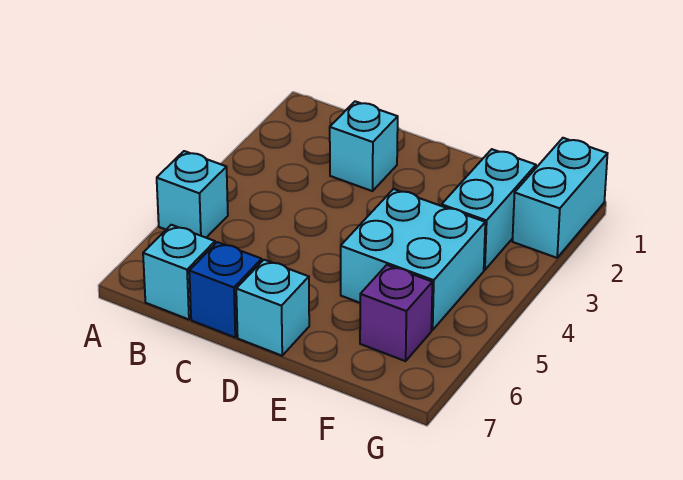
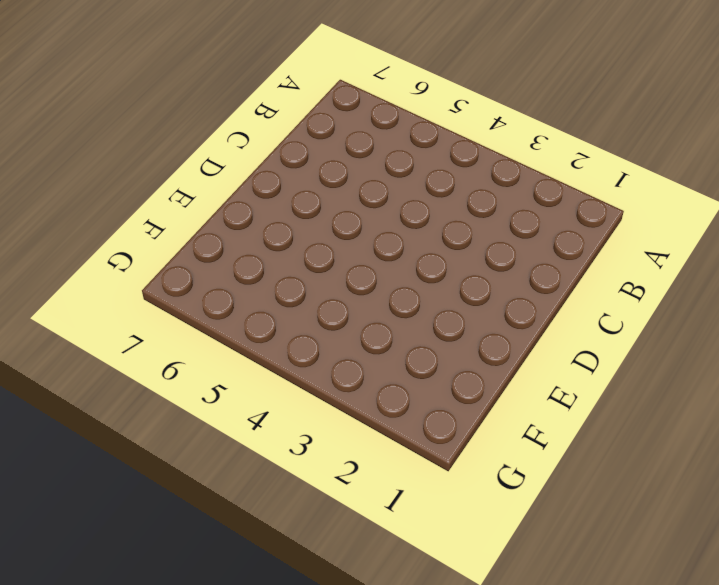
none -> cyan 1x1 brick [157,151,228,238]
none -> cyan 1x1 brick [143,225,215,319]

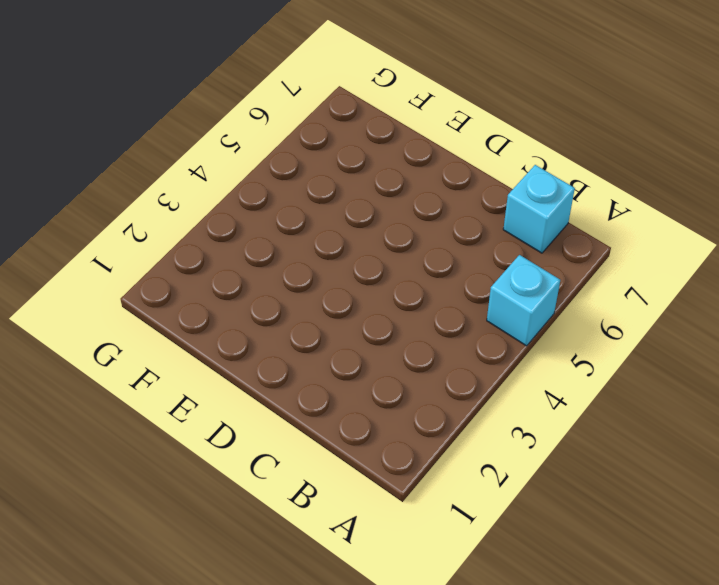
none -> cyan 1x1 brick [330,101,398,191]
none -> blue 1x1 brick [189,242,262,337]

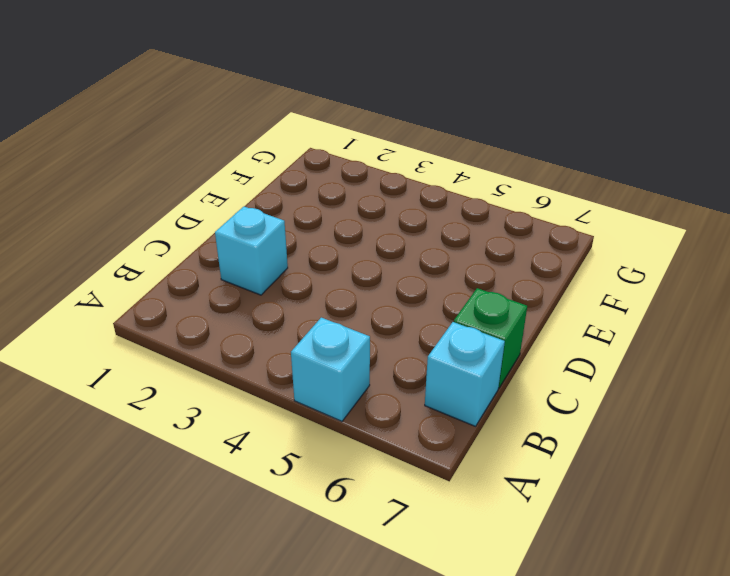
green 1x1 brick [454,288,527,388] -> blue 1x1 brick [189,242,262,337]
none -> cyan 1x1 brick [236,260,309,356]
none -> cyan 2x2 brick [341,189,485,330]

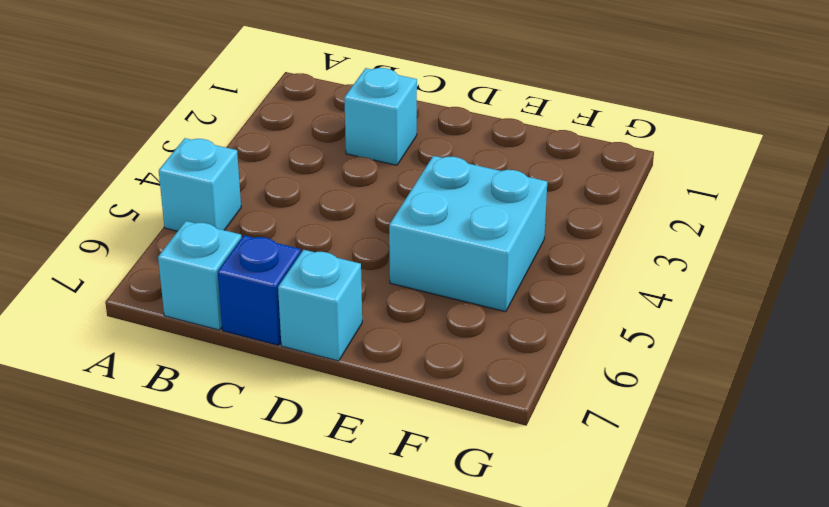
none -> cyan 1x2 brick [442,149,536,270]
none -> purple 1x1 brick [360,265,432,361]

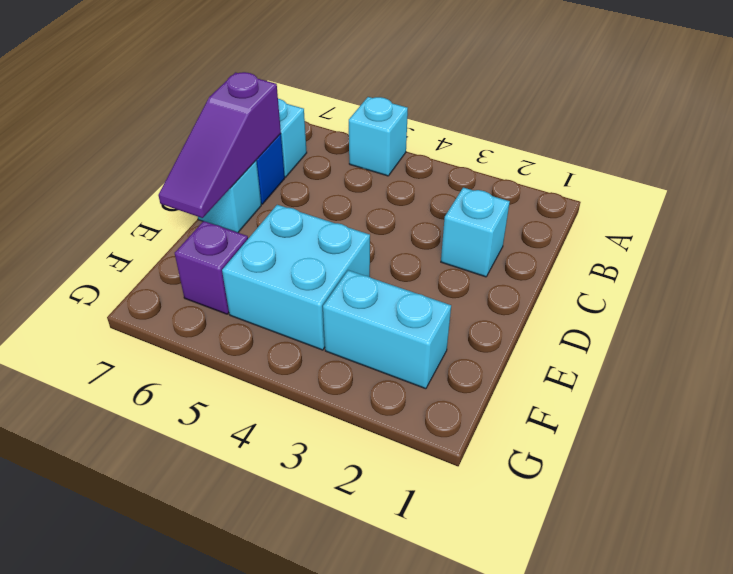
purple 1x3 slope [158,72,281,218] -> none
none -> cyan 1x2 brick [512,138,608,258]

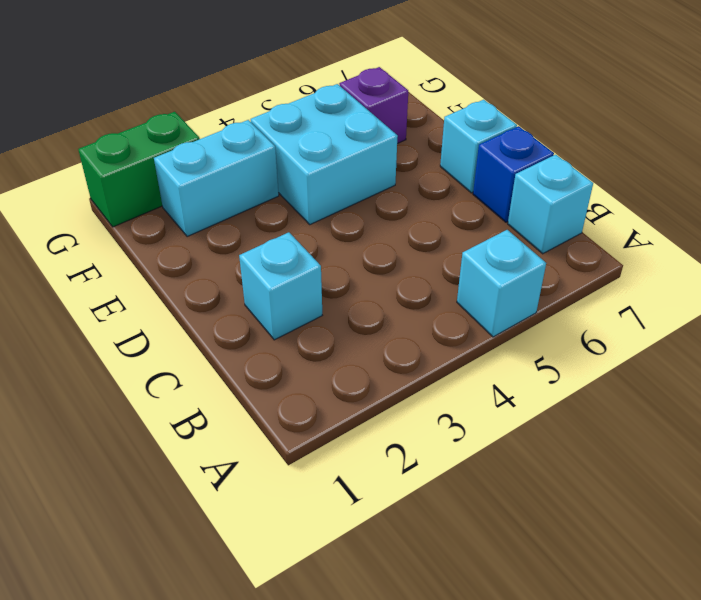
green 1x2 brick [78,112,200,227] -> cyan 1x2 brick [512,138,608,258]

